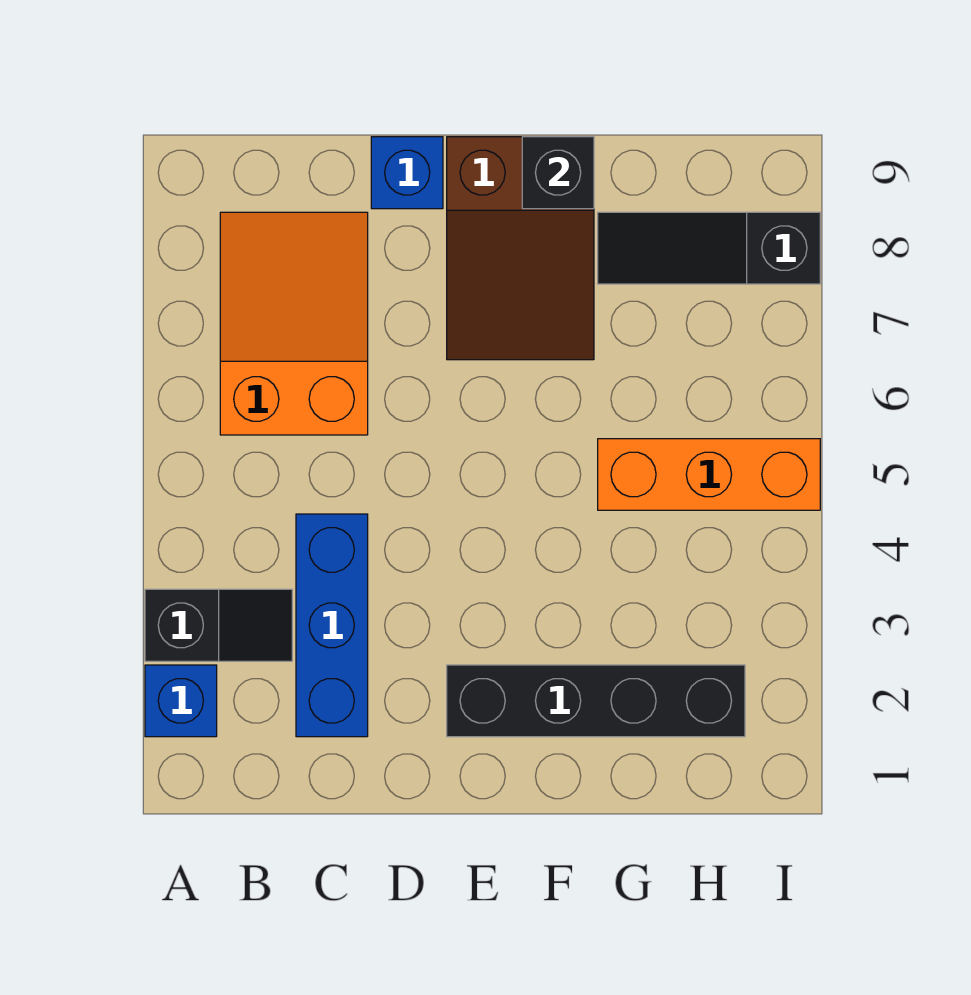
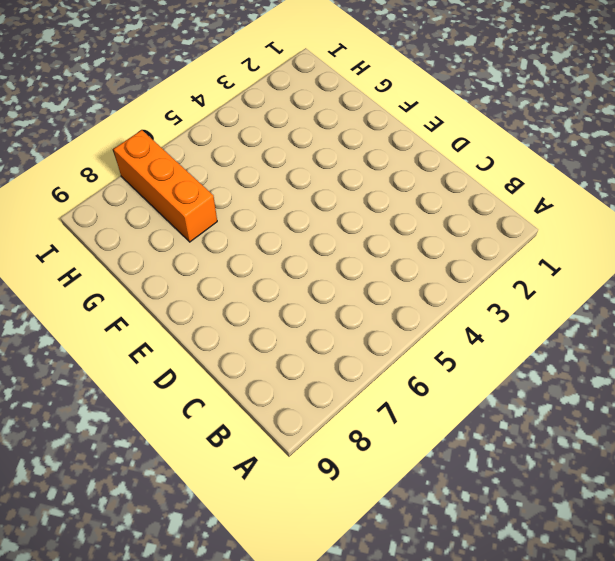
orange 1x3 brick [113,130,217,242] -> orange 1x3 brick moved to [598,439,820,510]
none -> blue 1x1 brick [145,665,217,737]
none -> black 1x2 slope [145,589,292,661]

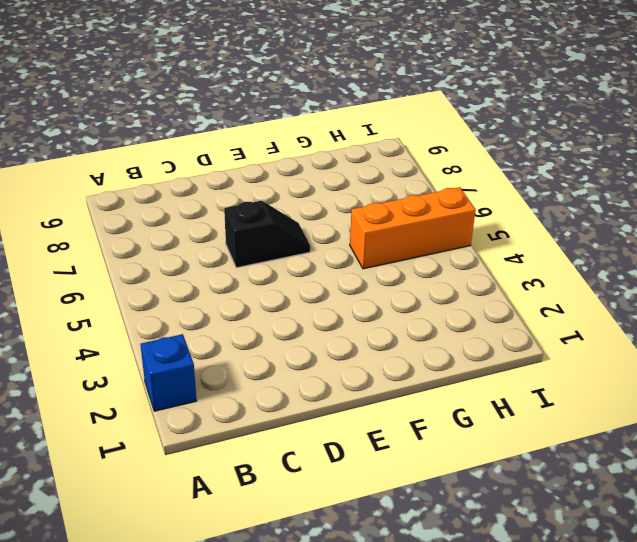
black 1x2 slope [224,201,310,268] -> black 1x2 slope moved to [145,589,292,661]
none -> orange 2x3 slope [220,212,368,435]
none -> blue 1x3 brick [296,514,368,737]

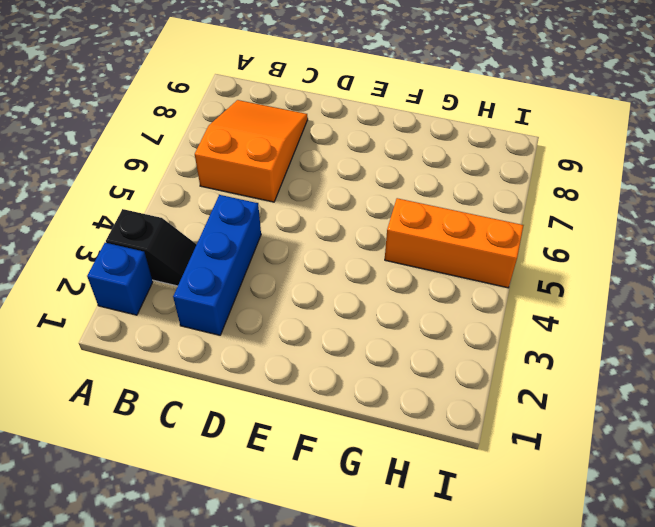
none -> blue 1x1 brick [371,137,443,209]
none -> black 1x4 brick [447,665,745,737]

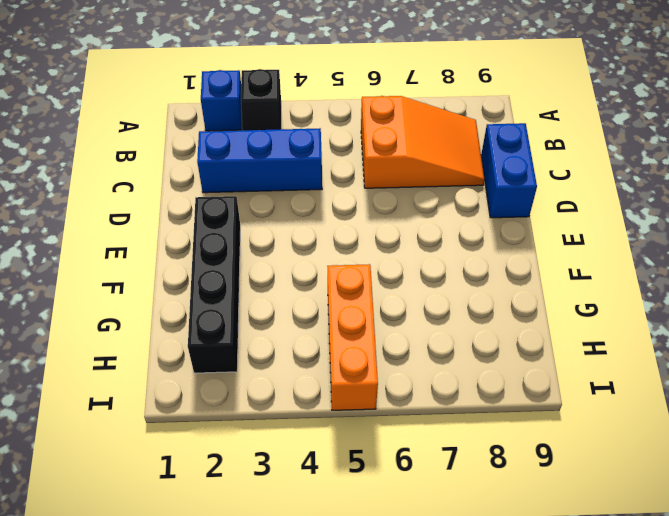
blue 1x2 brick [481,123,537,218] -> blue 1x1 brick [371,137,443,209]
none -> brown 2x3 slope [447,137,594,360]
none -> black 1x3 slope [598,212,820,284]

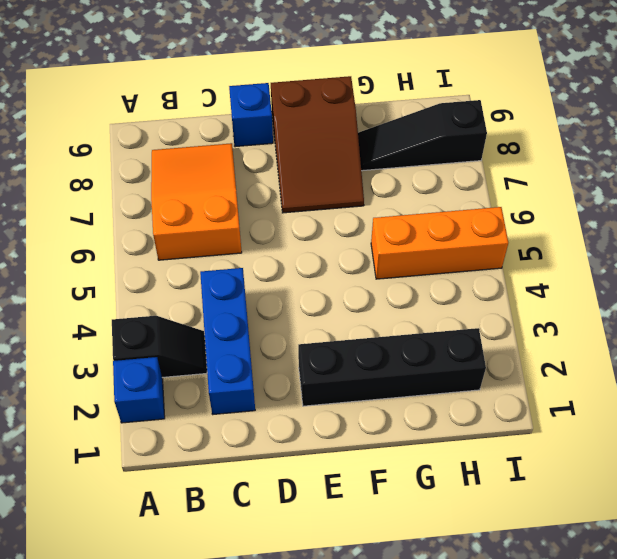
none -> black 1x1 brick [522,137,594,209]

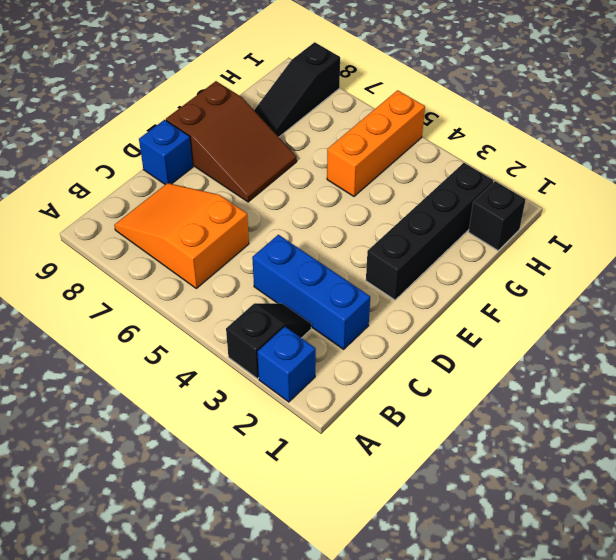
black 1x1 brick [469,181,526,250] -> black 1x1 brick moved to [522,137,594,209]

